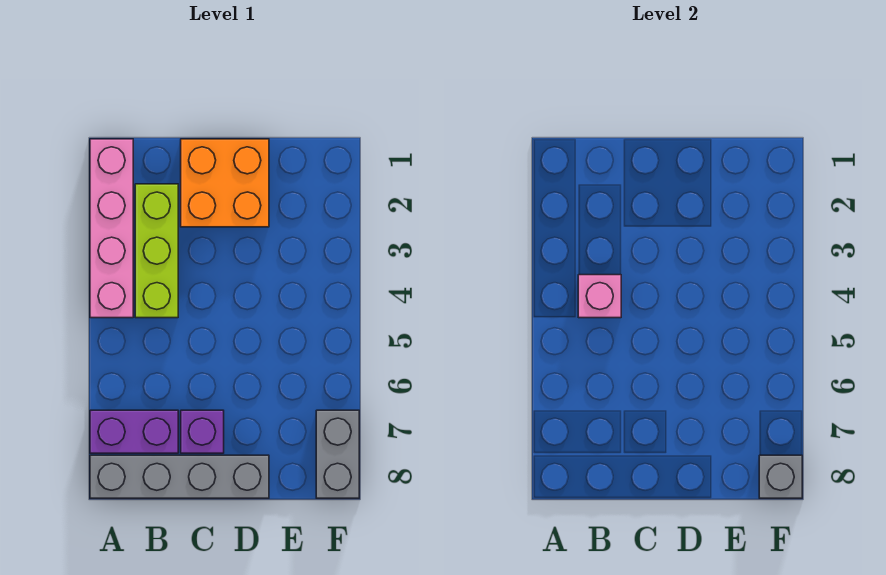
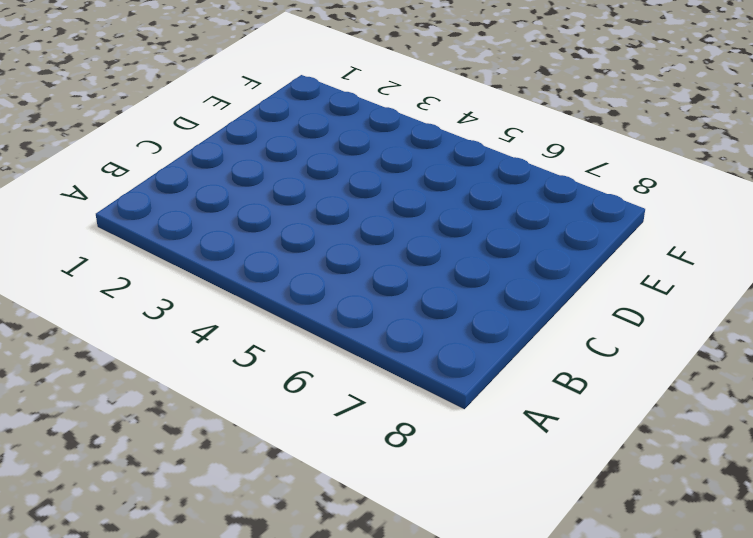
none -> pink 1x4 brick [90,139,133,318]
none -> purple 1x2 brick [90,410,178,453]

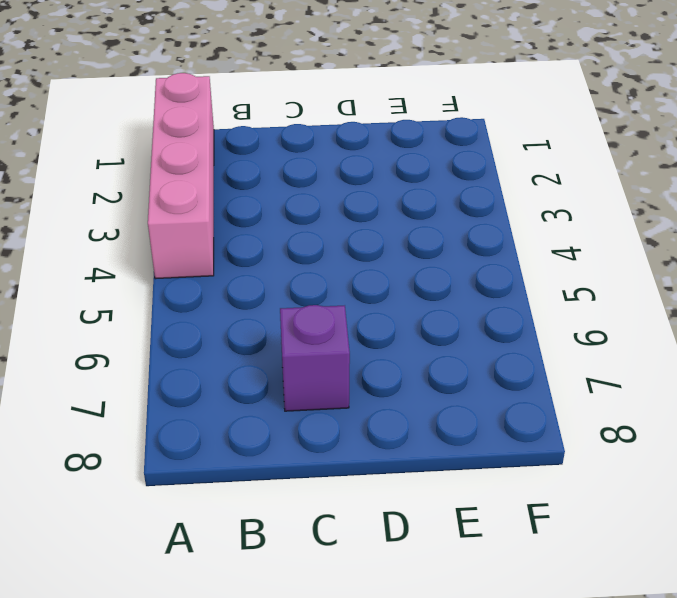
none -> purple 1x2 brick [90,410,178,453]
none -> grey 1x4 brick [90,455,269,498]

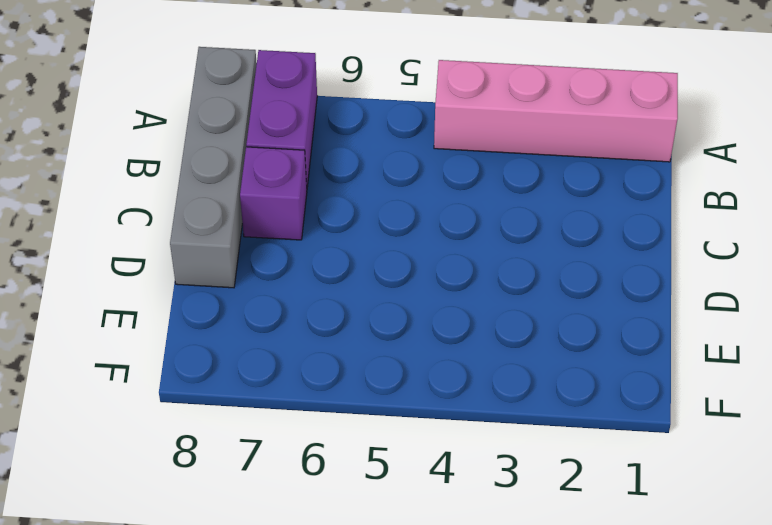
none -> lime 1x3 brick [135,184,178,318]
none -> orange 2x2 brick [181,139,269,227]

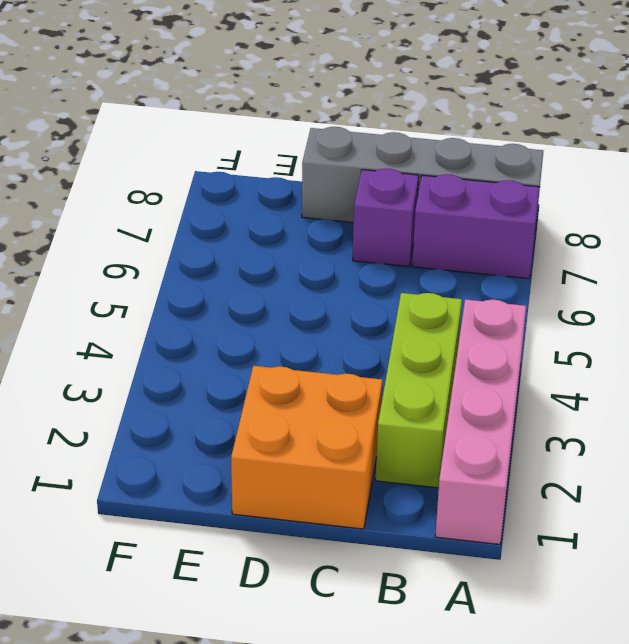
none -> grey 1x2 brick [316,410,359,498]
none -> pink 1x1 brick [578,275,621,318]

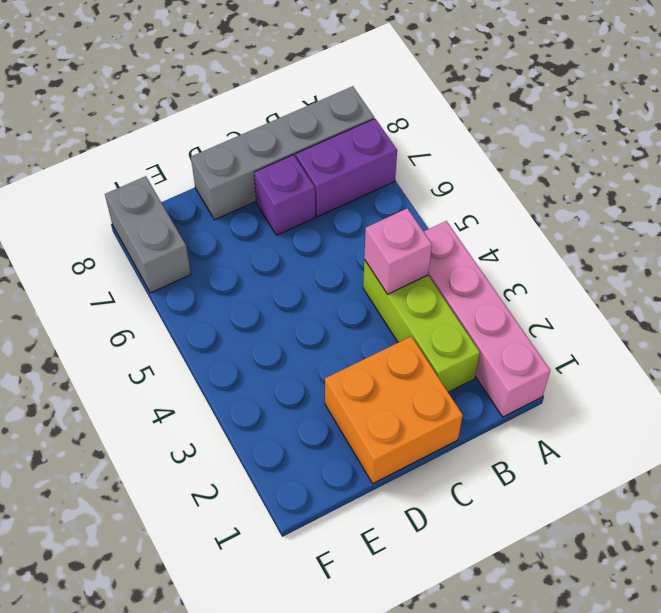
none -> grey 1x1 brick [759,455,802,498]

